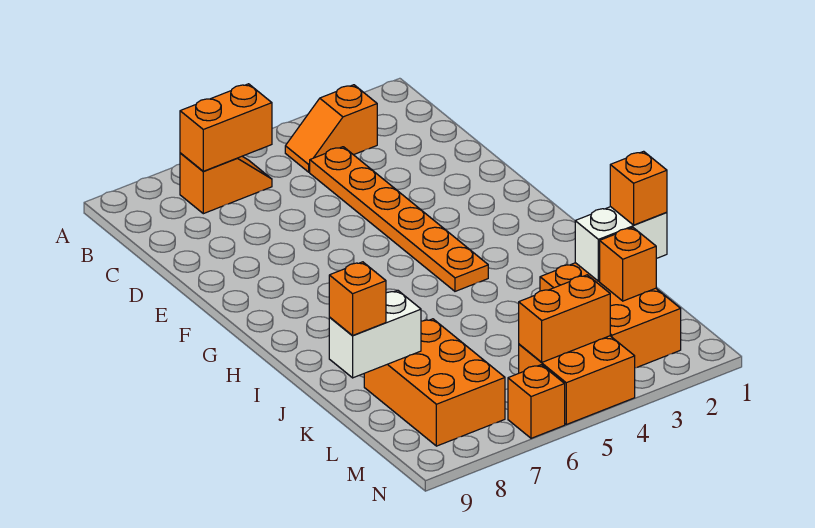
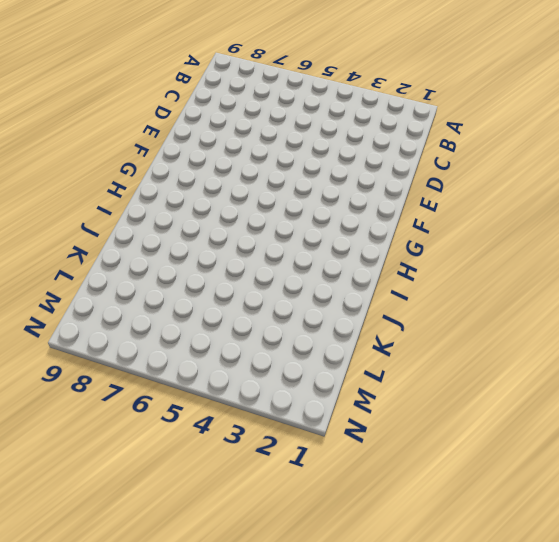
none -> orange 1x2 slope [285,85,377,172]
none -> orange 1x2 slope [180,153,272,214]
none -> orange 1x6 plate [310,147,488,291]

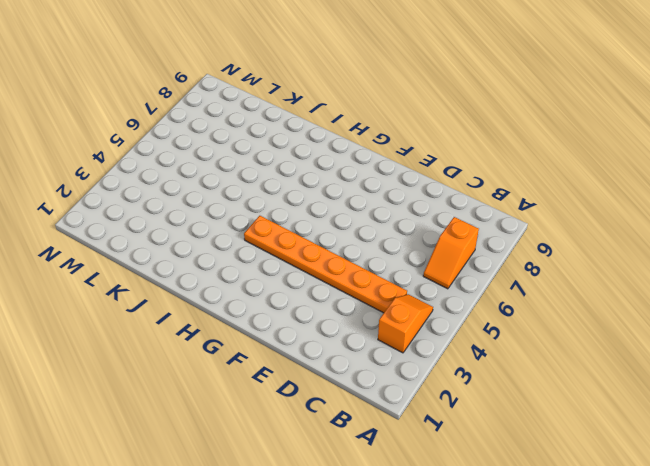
none -> orange 2x3 brick [540,263,681,368]
none -> orange 2x3 brick [364,319,505,446]
none -> orange 2x2 brick [519,336,635,424]

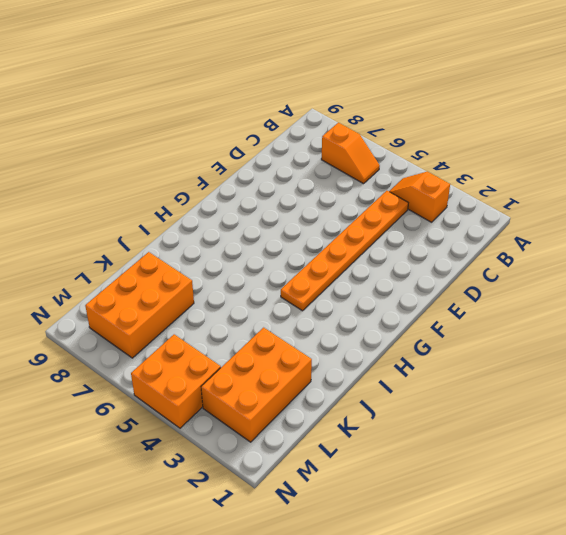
none -> orange 1x1 brick [508,365,565,438]
none -> orange 1x2 brick [180,84,272,171]
none -> white 1x2 brick [575,207,667,281]

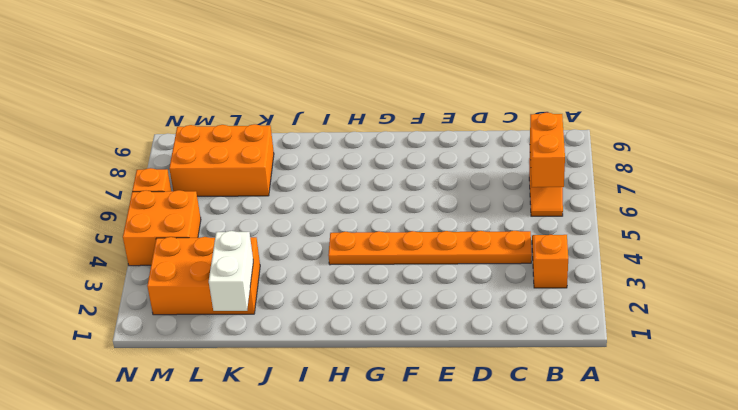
none -> white 1x2 brick [329,290,421,378]
none -> orange 1x1 brick [600,228,656,301]
none -> orange 1x2 brick [519,275,610,362]

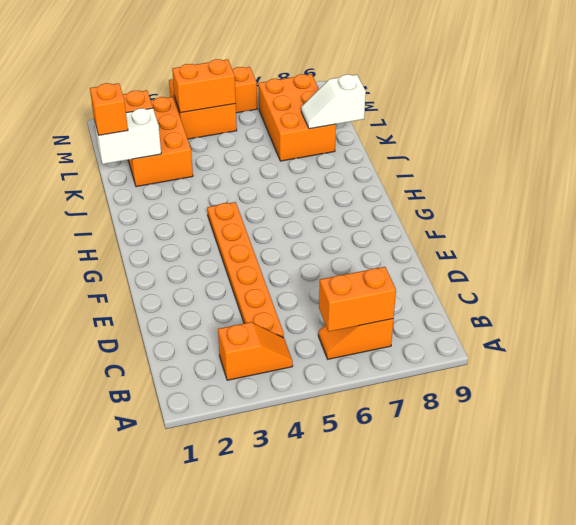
white 1x2 slope [301,75,366,129] -> white 1x2 brick [329,290,421,378]
none -> orange 1x1 brick [329,262,386,336]

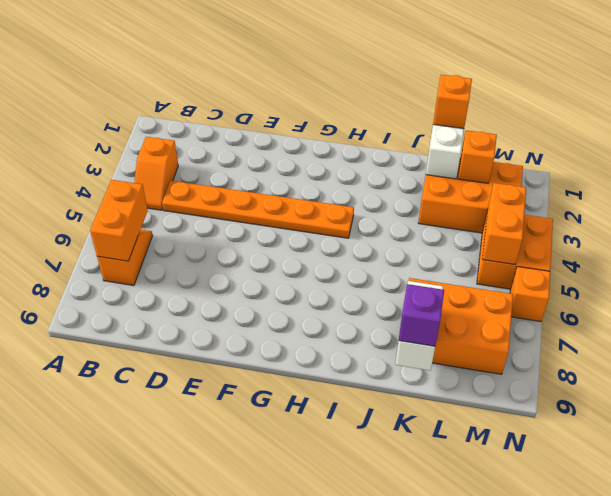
purple 1x1 brick [399,284,444,346] -> orange 1x1 brick [329,262,386,336]

